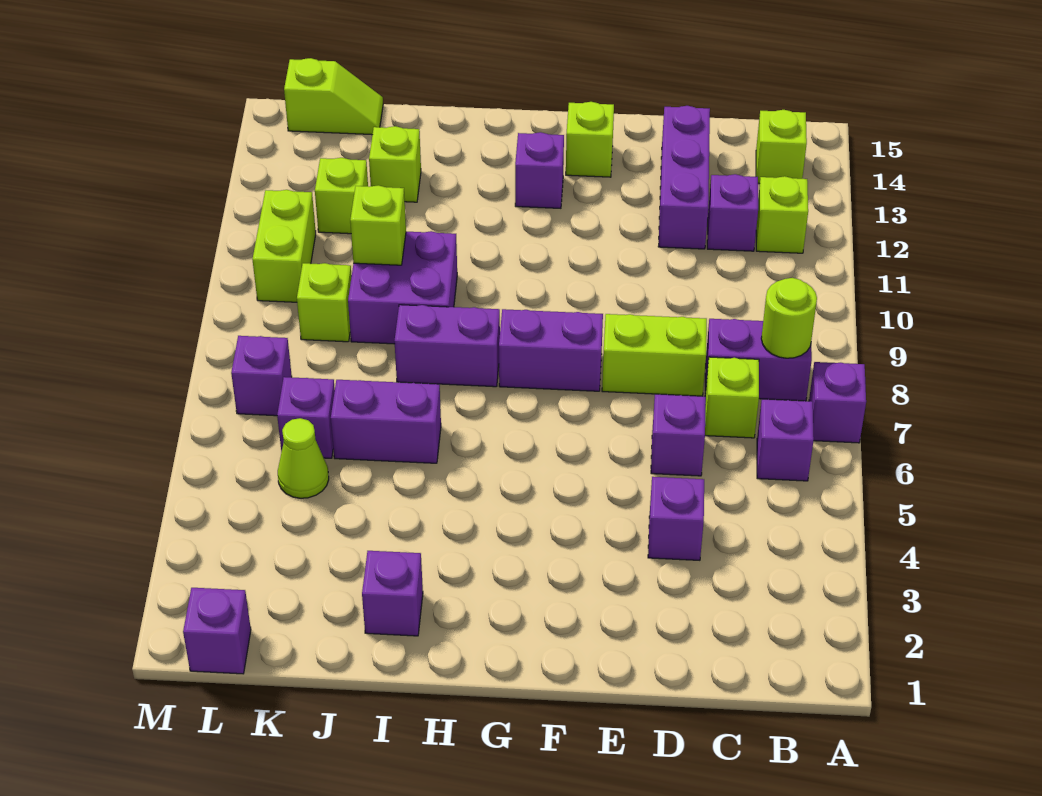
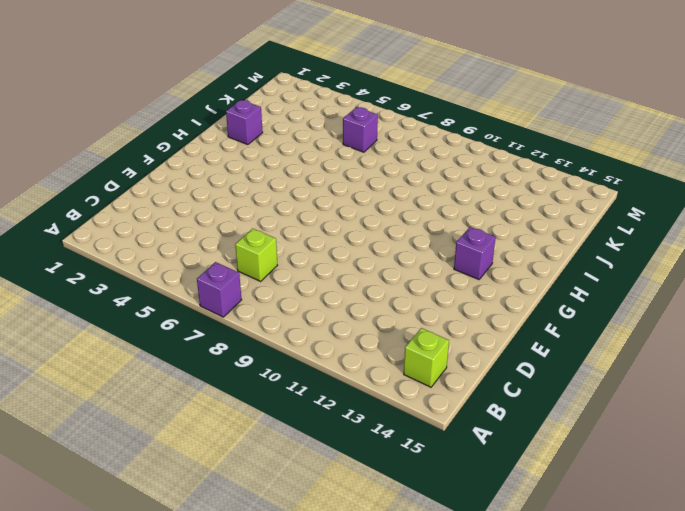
none -> purple 1x1 brick [757,399,814,481]
none -> purple 1x2 brick [705,319,812,401]
none -> lime 1x1 brick [756,176,808,253]

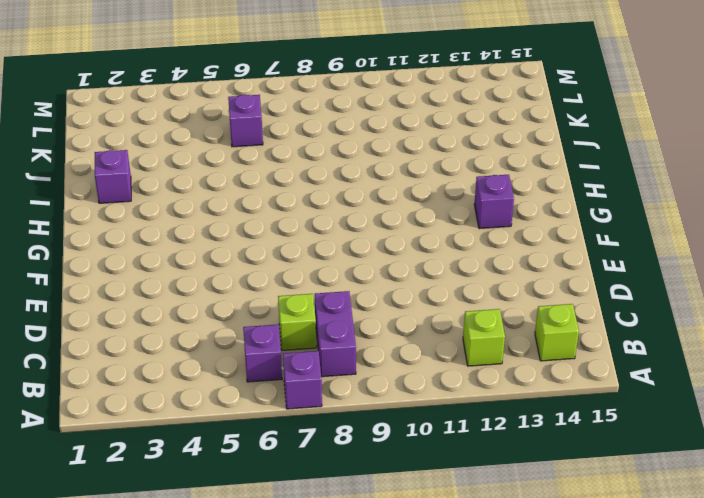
none -> purple 1x1 brick [707,174,758,251]
none -> purple 1x1 brick [648,477,704,560]
none -> purple 1x1 brick [651,394,706,476]

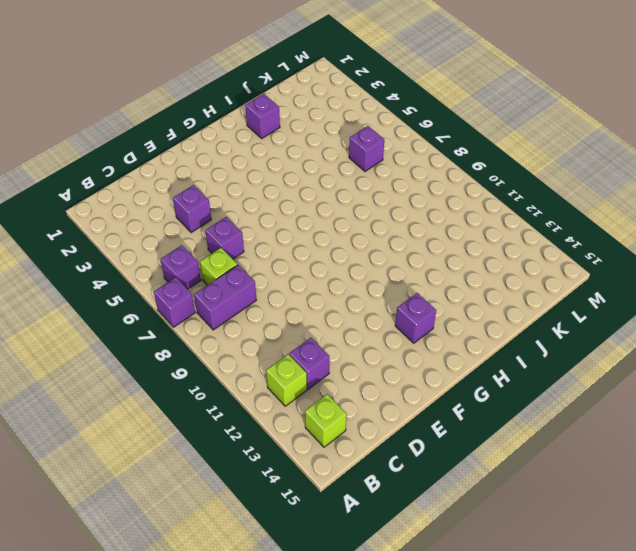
none -> lime 1x2 brick [602,314,707,396]
none -> purple 1x3 brick [658,106,710,249]
none -> purple 1x2 brick [499,309,603,391]

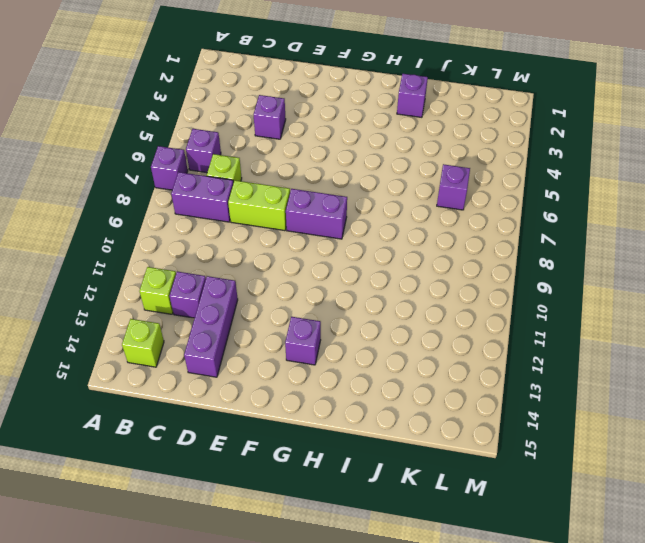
none -> purple 1x1 brick [651,394,706,476]
none -> lime 1x1 brick [566,102,614,177]
none -> purple 1x2 brick [394,305,500,387]

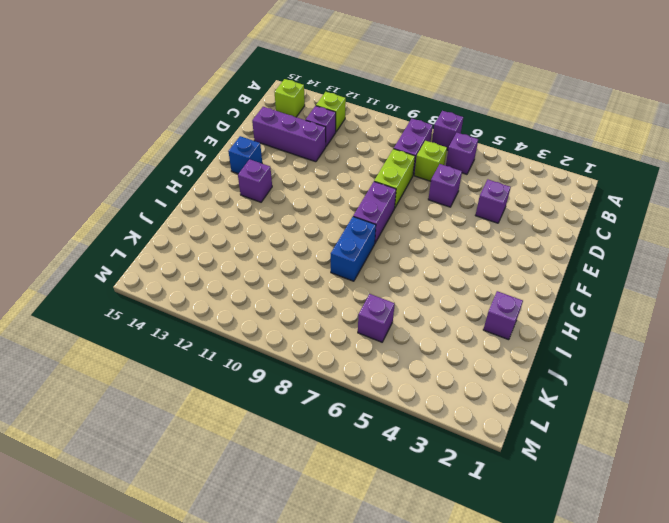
blue 1x1 brick [228,136,262,174] -> lime 1x1 brick [566,102,614,177]
blue 1x2 brick [331,217,376,281] -> purple 1x2 brick [394,305,500,387]
none -> purple 1x2 brick [331,380,441,463]
none -> purple 2x2 brick [348,231,457,344]
none -> lime 1x1 brick [369,126,421,202]

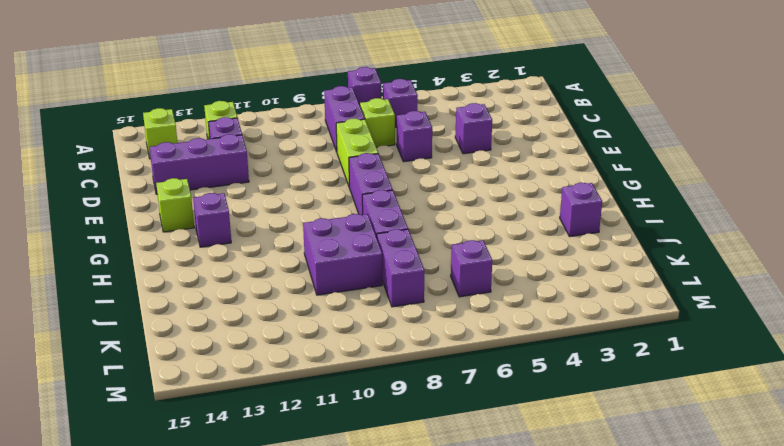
purple 1x2 brick [377,229,424,307] -> purple 1x2 brick moved to [331,380,441,463]
none -> lime 1x1 brick [369,126,421,202]
none -> lime 1x1 cone [278,418,329,498]
none -> lime 1x1 brick [297,263,352,342]

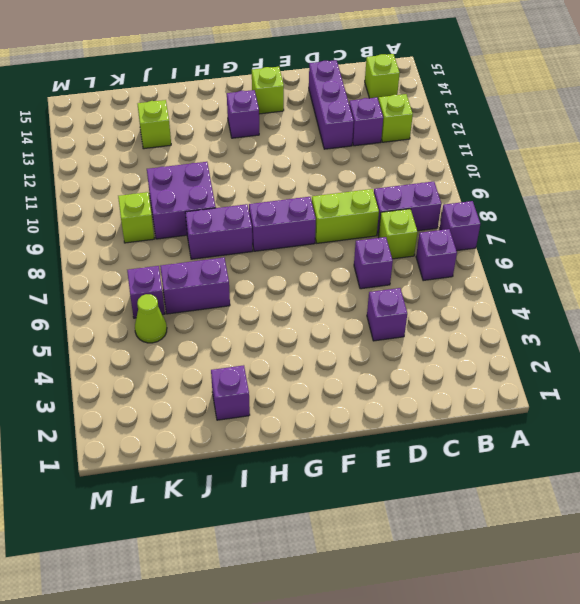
none -> lime 1x1 brick [315,158,368,234]
none -> lime 1x2 slope [284,58,383,135]
none -> purple 1x1 brick [183,588,251,674]

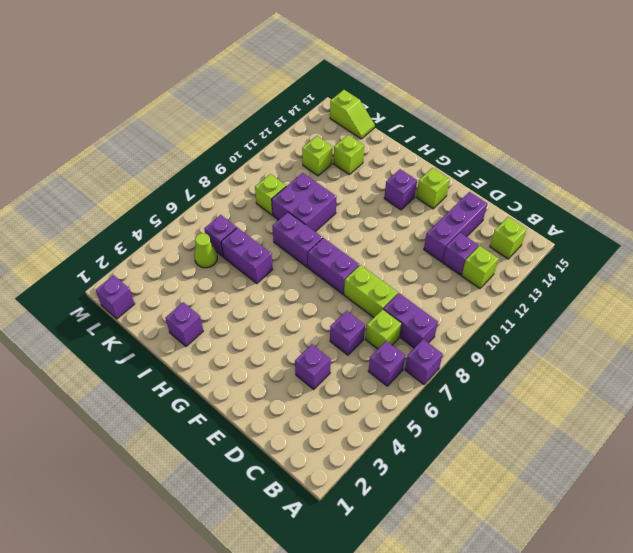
none -> purple 1x1 brick [231,336,292,416]
none -> lime 1x2 brick [252,190,316,302]
none -> lime 1x1 round brick [761,278,817,358]

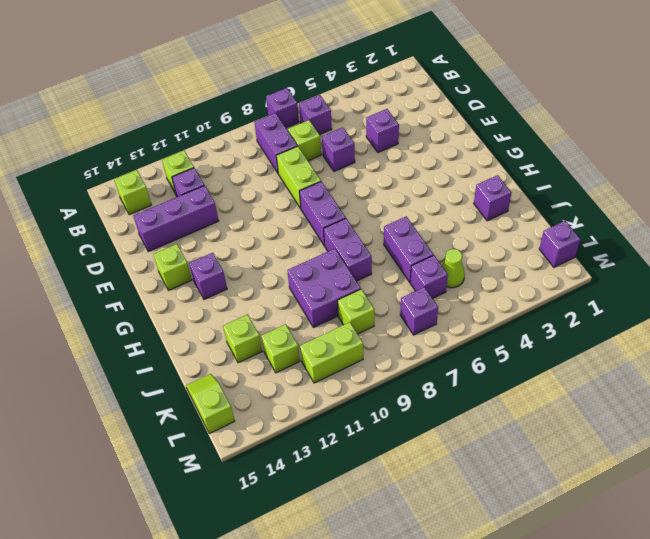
none -> lime 1x1 round brick [761,278,817,358]
none -> lime 1x1 brick [350,185,406,265]

